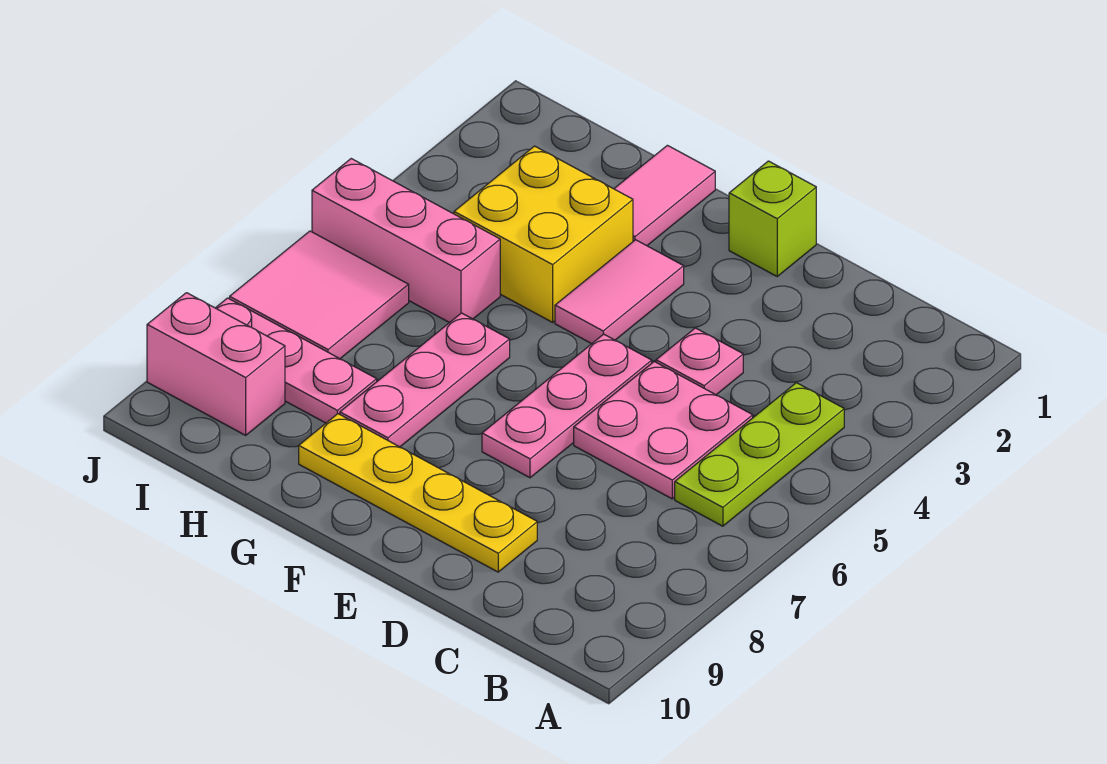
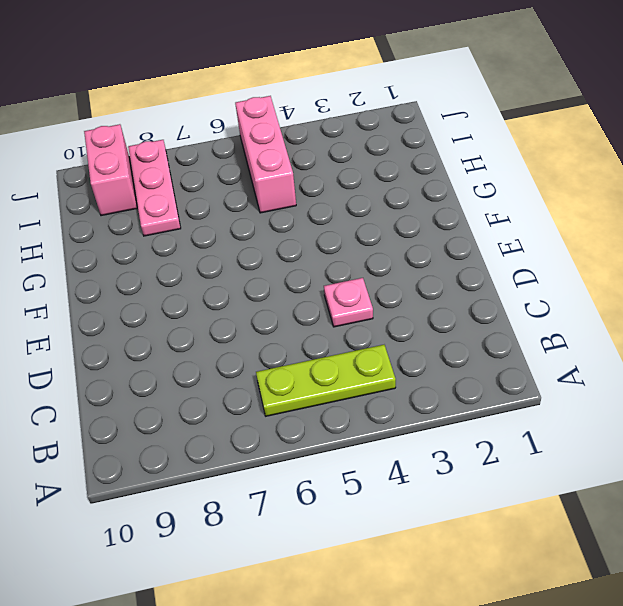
none -> pink 2x2 plate [574,362,753,499]
none -> yellow 1x4 plate [299,414,537,572]
none -> lime 1x1 brick [729,161,816,276]

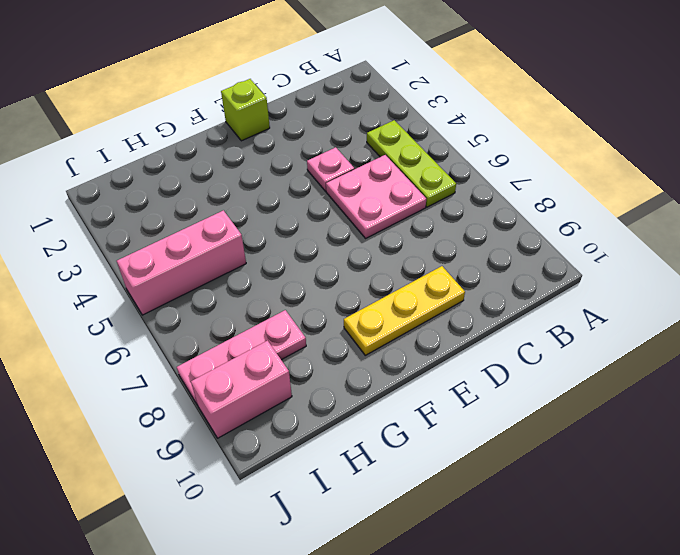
yellow 1x3 plate [344,266,465,355] -> yellow 1x4 plate [299,414,537,572]
none -> pink 1x3 plate [482,334,652,478]
none -> pink 1x2 tile [555,240,684,344]
none -> pink 1x2 tile [614,145,715,246]

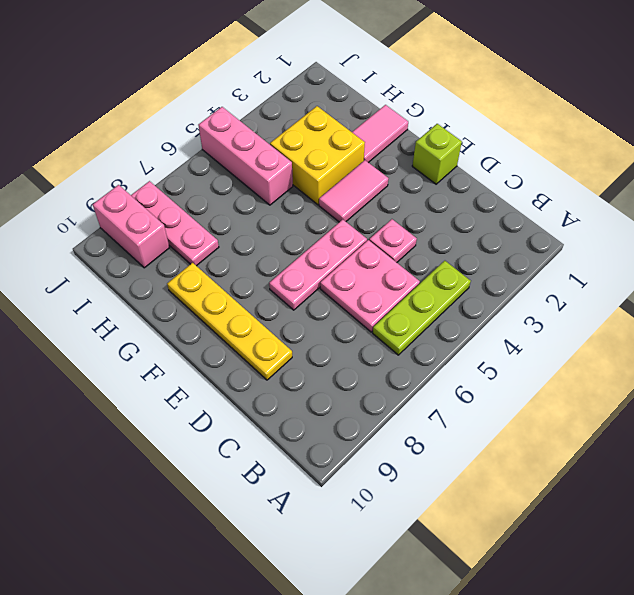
none -> pink 1x3 plate [340,313,510,447]
none -> pink 2x2 tile [230,231,409,359]

